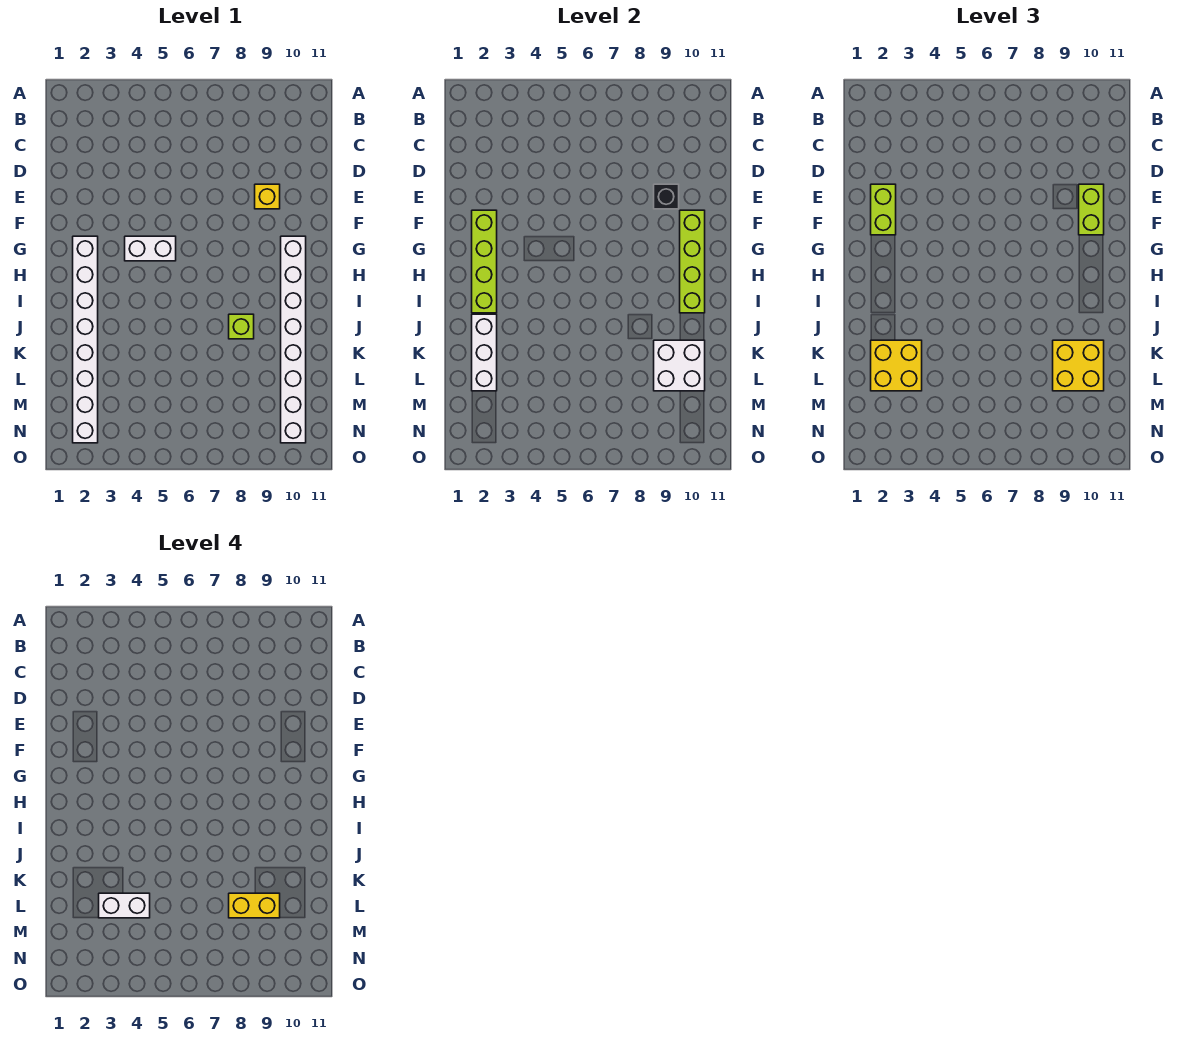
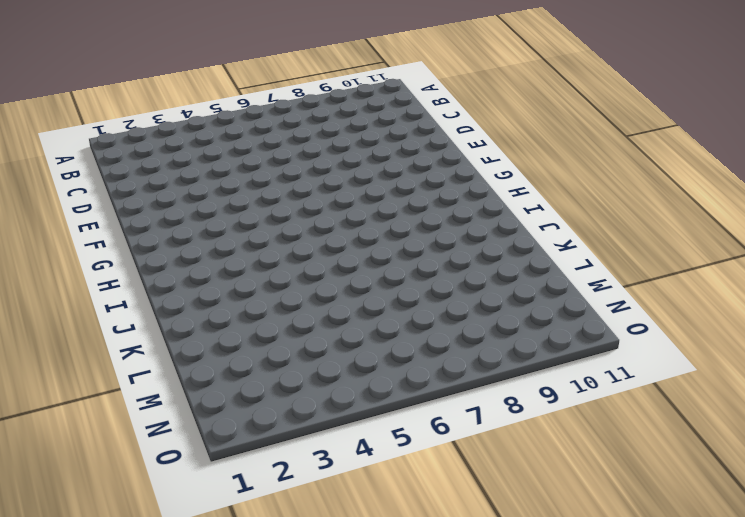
none -> yellow 1x1 brick [255,184,280,209]
none -> white 1x8 brick [73,236,98,443]
none -> white 1x2 brick [125,236,176,261]

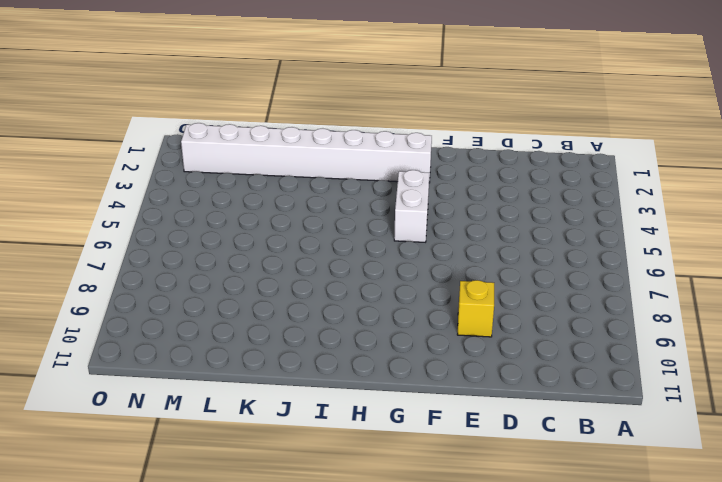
none -> white 1x8 brick [281,236,306,443]
none -> lime 1x1 brick [229,314,254,339]
none -> black 1x1 brick [654,184,679,209]

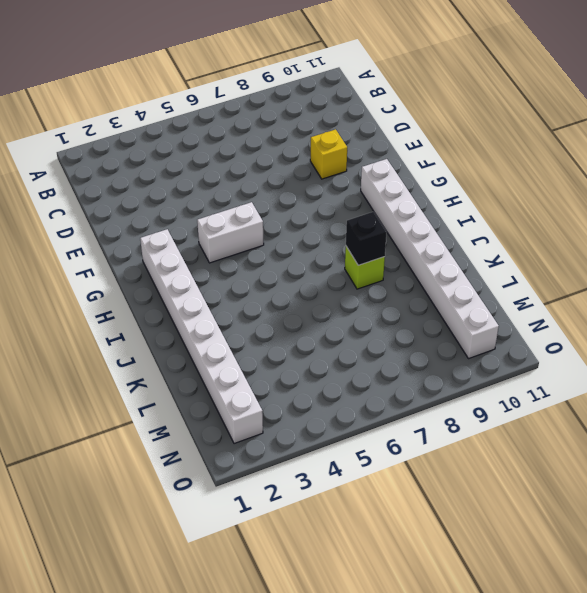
black 1x1 brick [346,212,387,265] -> black 1x1 brick moved to [654,184,679,209]
none -> lime 1x4 brick [472,210,497,313]
none -> lime 1x4 brick [680,210,705,313]
none -> white 1x3 brick [472,314,497,391]

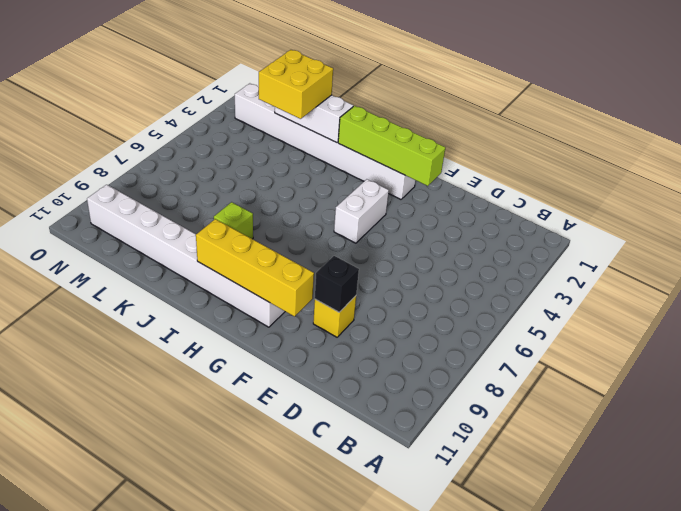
yellow 1x4 brick [196,219,314,316] -> lime 1x4 brick [680,210,705,313]
none -> white 2x2 brick [654,340,705,391]
none -> lime 1x2 brick [871,184,896,235]
none -> lime 1x2 brick [1079,184,1104,235]

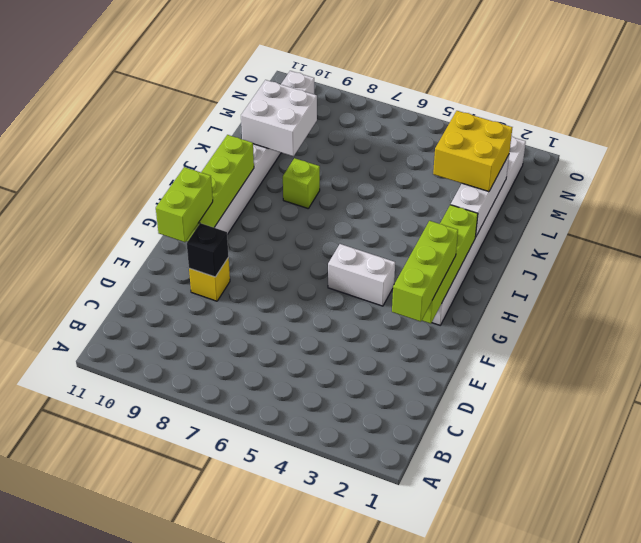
lime 1x3 brick [392,221,458,322] -> lime 1x2 brick [871,184,896,235]
none -> yellow 2x2 brick [1053,340,1104,391]
none -> white 1x2 brick [99,893,150,918]
none -> yellow 1x2 brick [229,893,280,918]

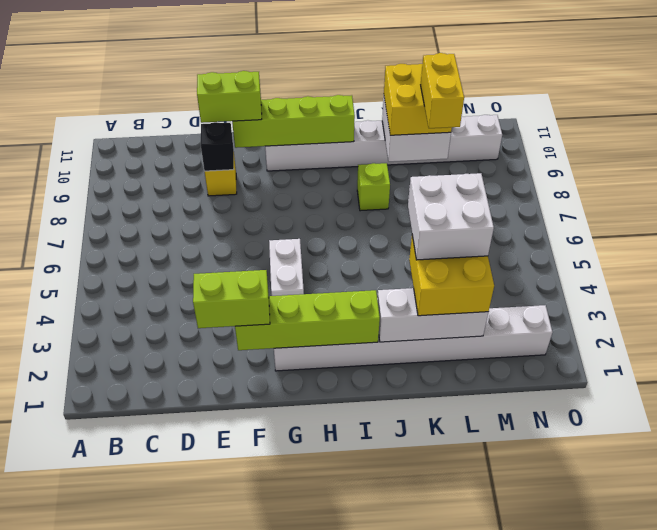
white 2x2 brick [408,173,494,260] -> white 1x2 brick [99,893,150,918]

